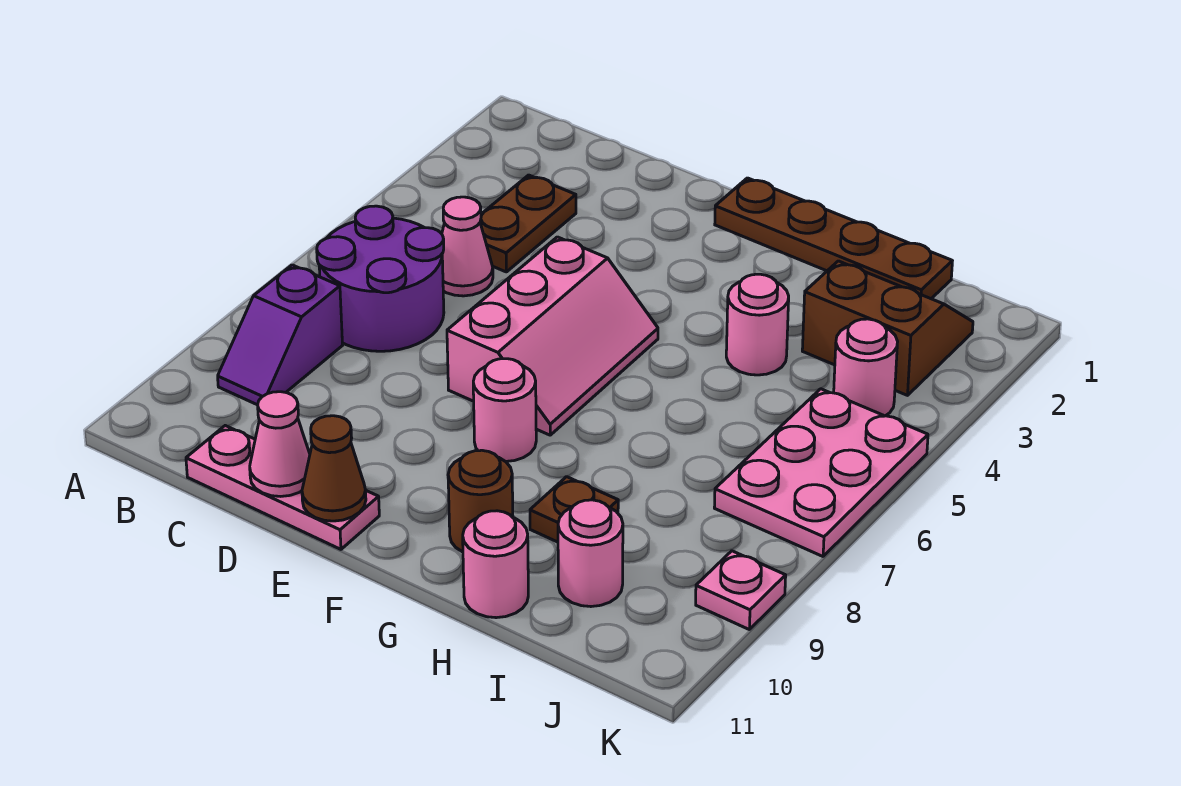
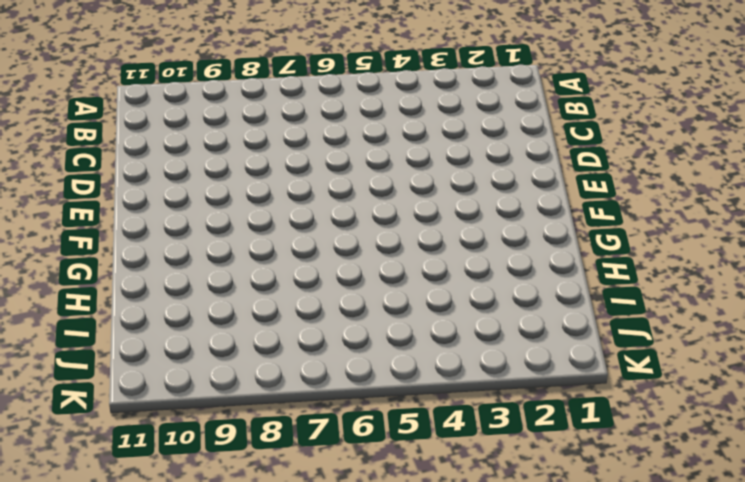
none -> purple 2x2 round brick [317,206,444,351]
none -> purple 1x2 slope [218,265,343,405]
none -> brown 1x2 plate [480,175,576,272]

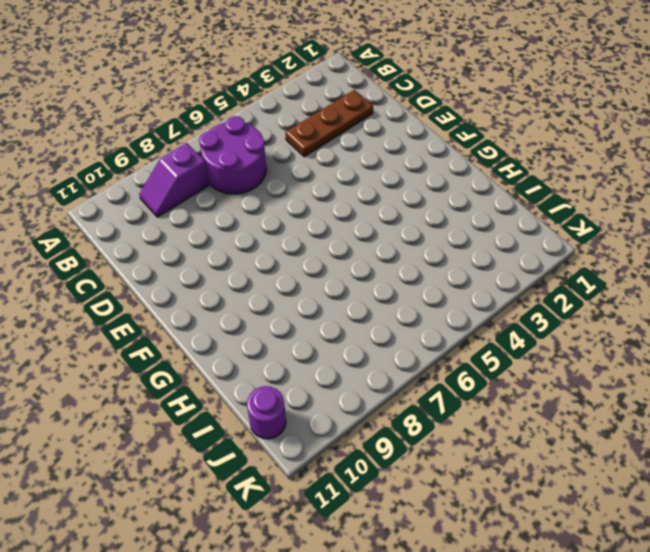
brown 1x3 plate [285,90,373,157] -> brown 1x2 plate [480,175,576,272]
purple 1x1 round brick [247,386,286,439] -> none
none -> pink 1x1 cone [442,197,493,296]
none -> pink 1x3 plate [186,426,379,549]
none -> pink 2x3 slope [447,237,658,435]

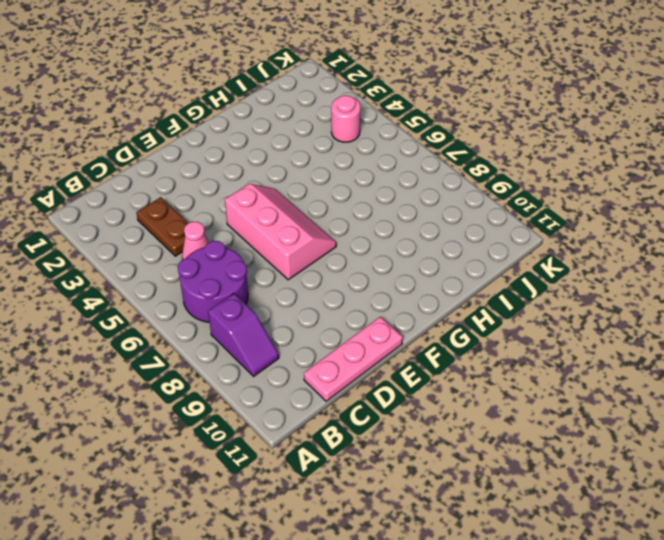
none -> brown 1x4 plate [715,178,952,299]
none -> pink 1x1 round brick [473,359,536,462]
none -> brown 1x1 round brick [448,450,513,552]

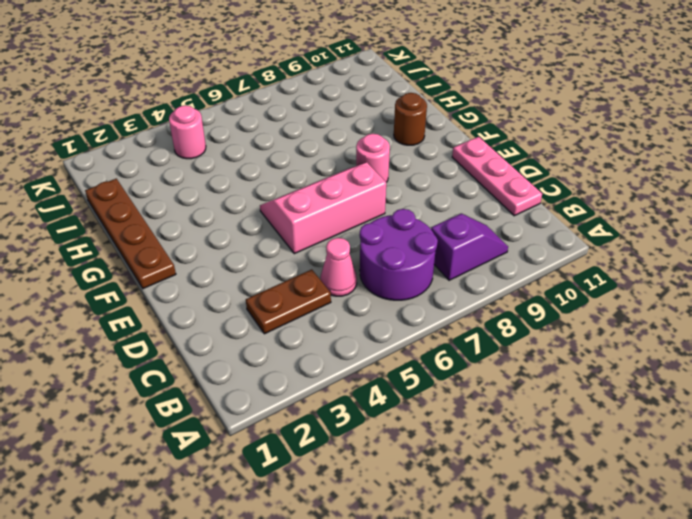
none -> pink 1x1 round brick [726,274,789,375]
none -> brown 1x1 plate [530,477,618,542]
none -> pink 1x1 round brick [463,511,528,618]

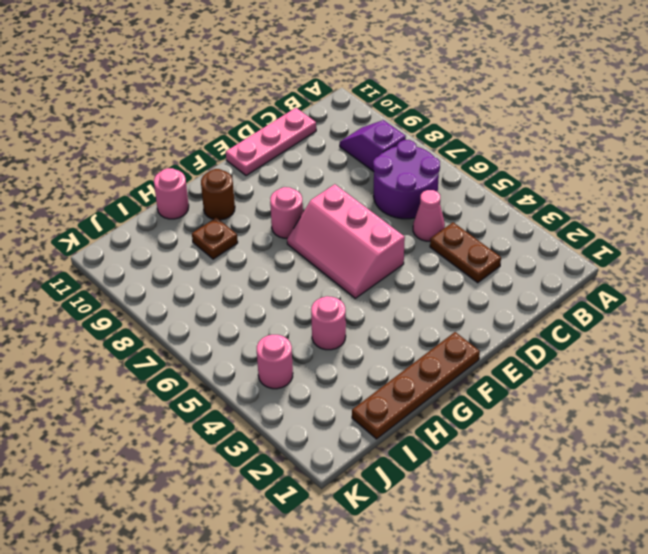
none -> brown 2x2 slope [802,261,973,395]
none -> pink 1x1 round brick [558,500,623,607]
none -> pink 2x3 plate [714,389,928,556]

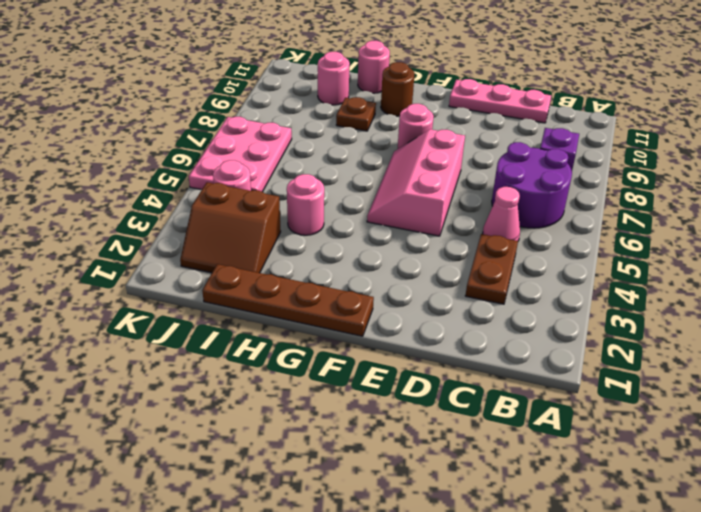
none -> pink 1x1 plate [696,551,786,629]
none -> pink 1x1 cone [250,392,310,496]
none -> brown 1x1 cone [302,416,366,521]

